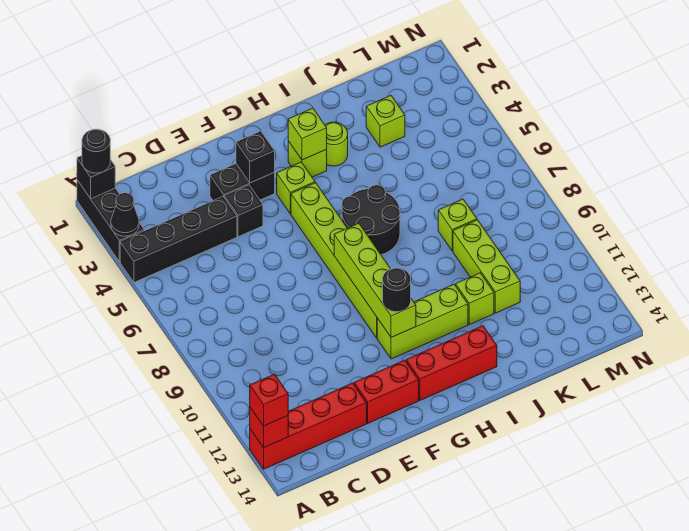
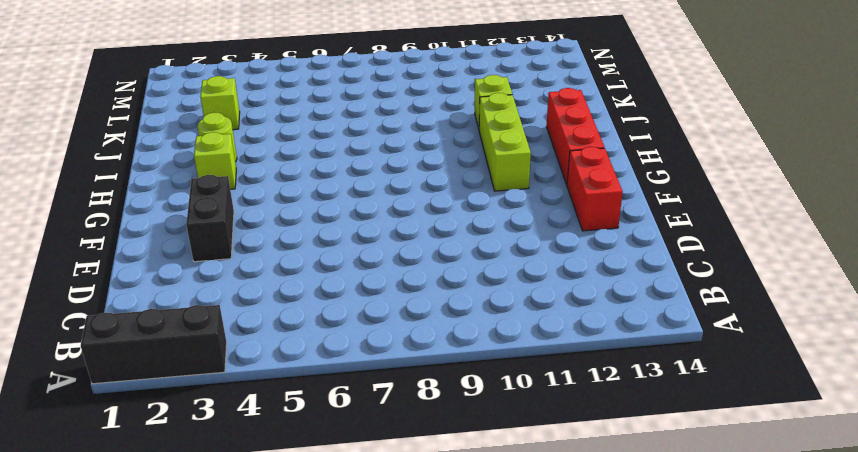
none -> black 1x4 brick [120,197,237,282]
none -> red 1x4 brick [250,383,367,469]
none -> black 1x1 brick [224,185,263,237]

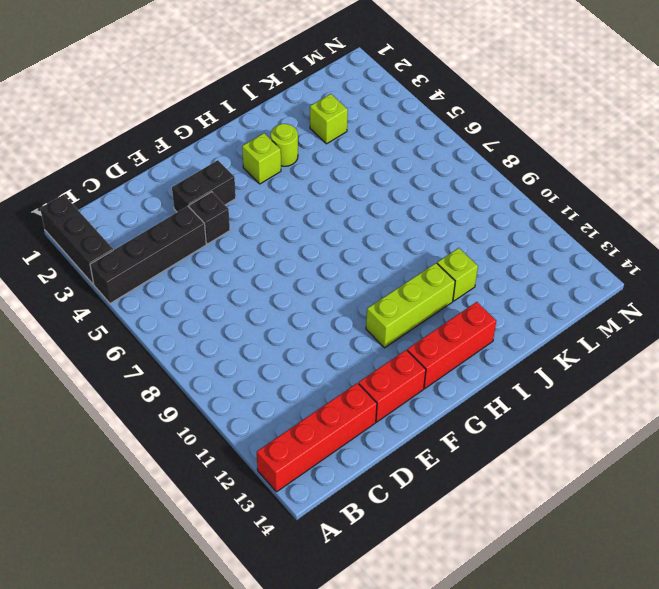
none -> lime 1x1 brick [277,162,315,214]
none -> lime 1x6 brick [291,183,377,338]
none -> black 2x2 round brick [342,185,400,255]

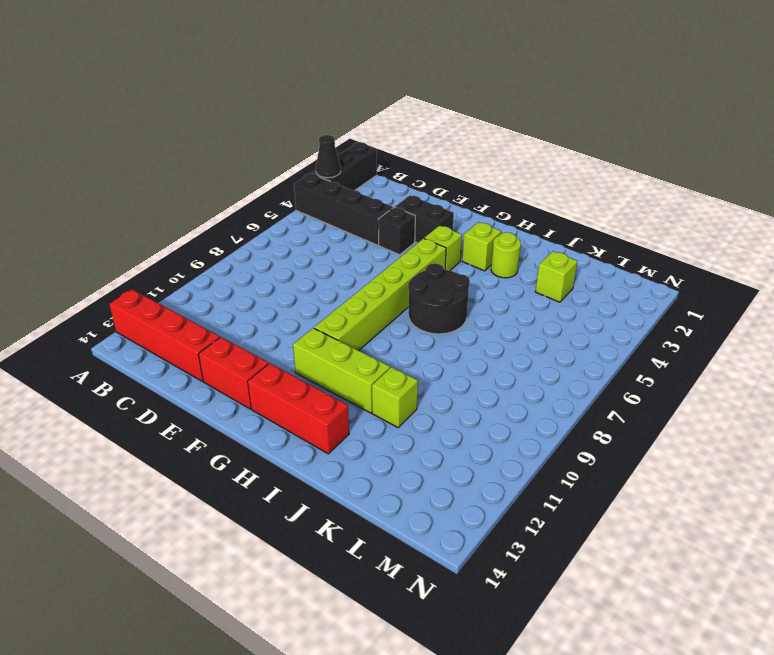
none -> lime 1x1 brick [438,199,477,251]
none -> lime 1x3 brick [453,220,520,313]
none -> black 1x1 brick [77,156,115,198]

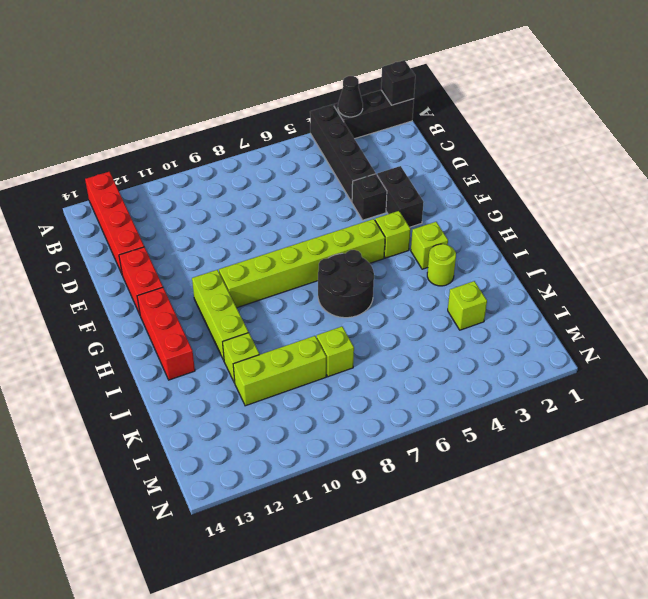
none -> red 1x1 brick [250,408,288,448]
none -> black 1x1 brick [236,131,275,183]
none -> lime 1x4 brick [334,223,416,337]

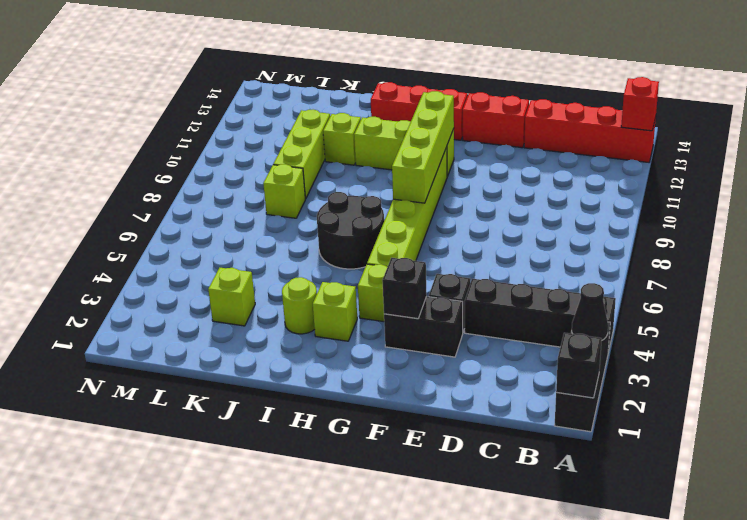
none -> lime 1x1 brick [288,108,327,160]
none -> black 1x1 round brick [82,129,110,173]
none -> red 1x1 brick [250,374,288,426]

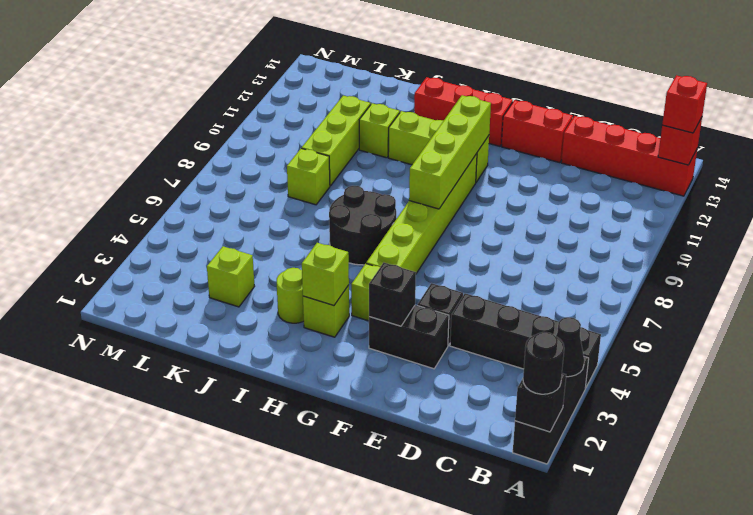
none -> black 1x1 round brick [383,268,411,312]

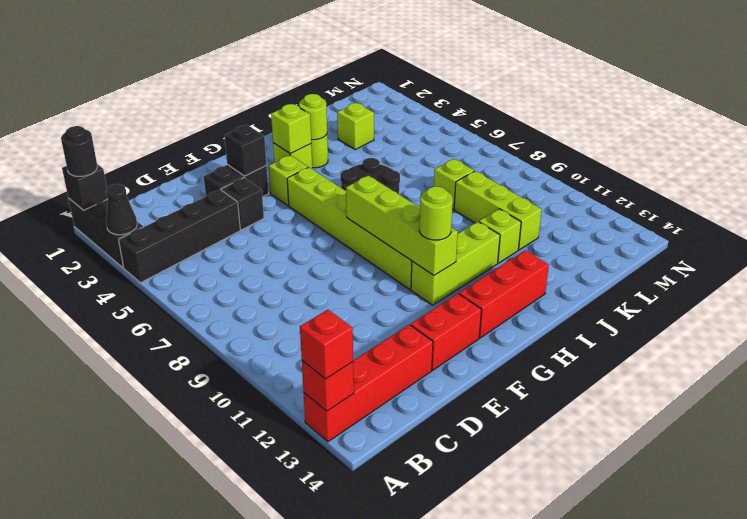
lime 1x1 round brick [419,186,453,240] -> black 1x1 round brick [383,268,411,312]
lime 1x1 round brick [299,94,327,140] -> none

